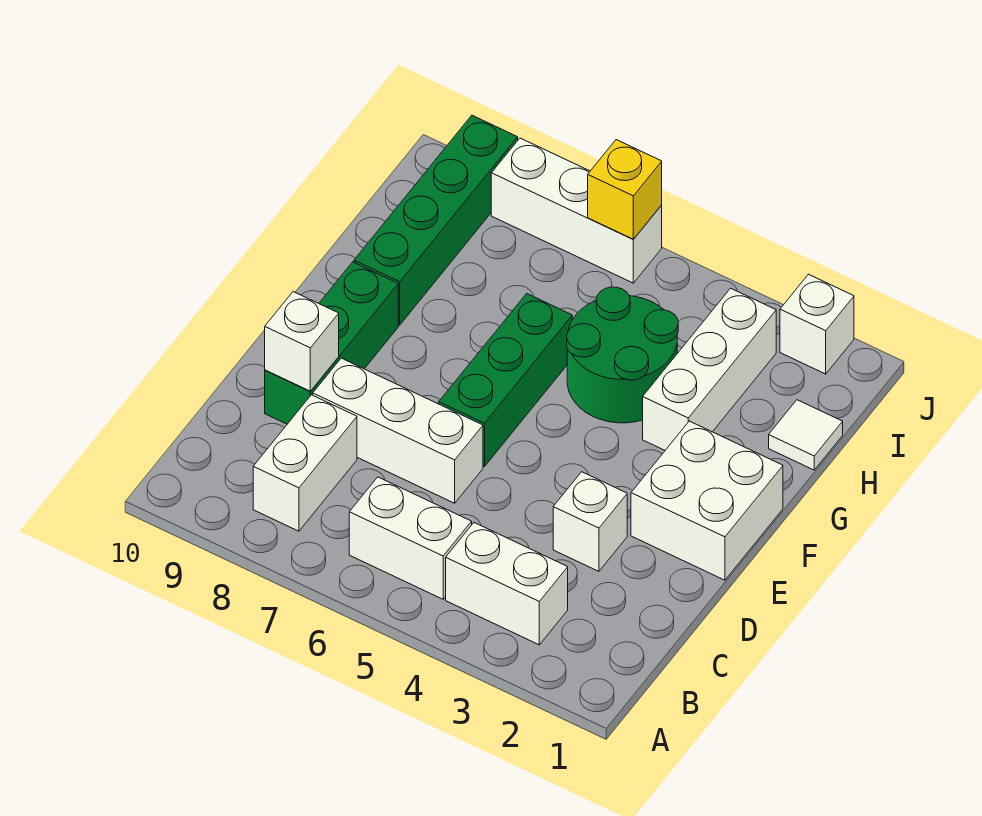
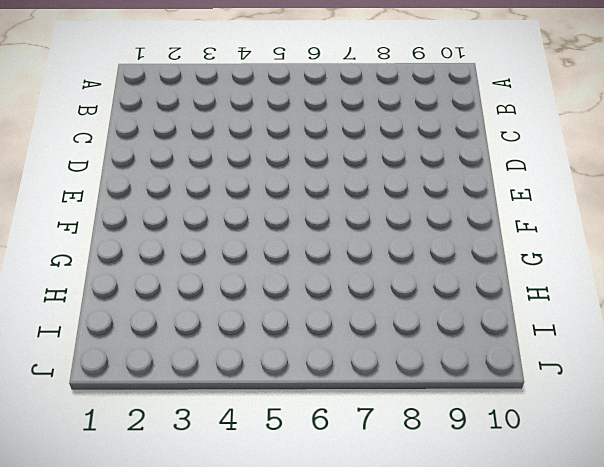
none -> white 1x2 brick [446,523,568,645]
none -> white 1x2 brick [349,477,472,599]
none -> white 1x2 brick [253,395,357,531]

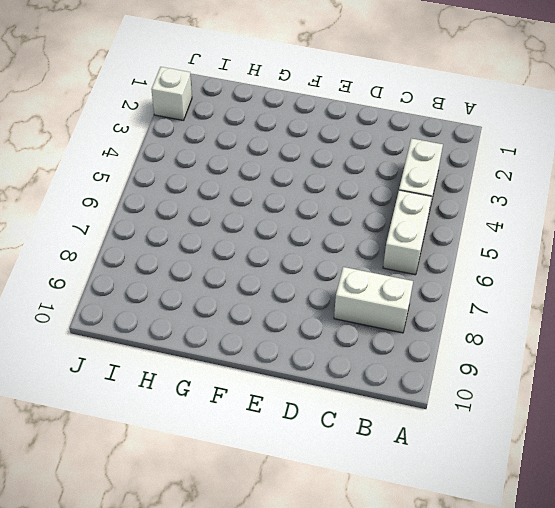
none -> white 1x1 brick [553,472,627,571]
none -> white 1x3 brick [313,358,483,503]
none -> green 1x3 brick [265,262,398,424]

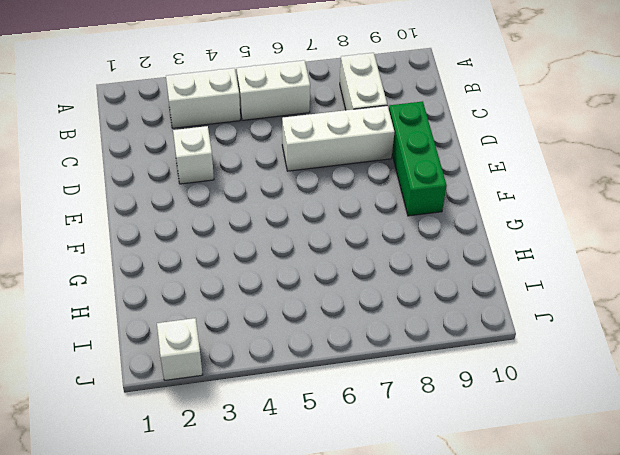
none -> white 2x2 brick [631,421,783,580]
none -> green 1x3 brick [439,294,572,467]
none -> white 1x3 brick [643,288,776,450]

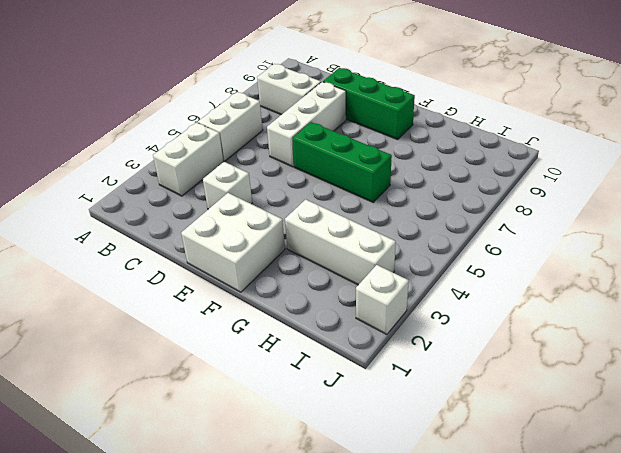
none -> green 2x2 round brick [567,287,678,423]
none -> green 1x4 brick [354,115,518,325]
none -> white 1x1 tile [769,400,843,470]

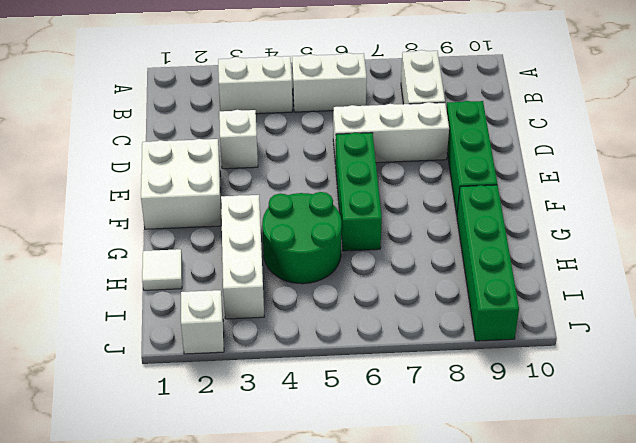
none -> white 1x3 brick [491,138,662,283]
none -> white 1x1 brick [265,292,339,391]
none -> yellow 1x1 brick [588,140,662,239]

